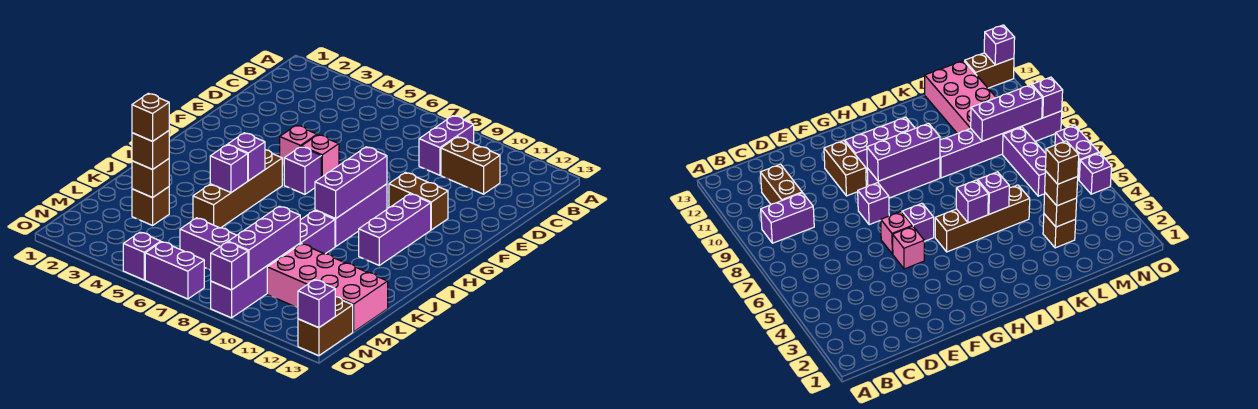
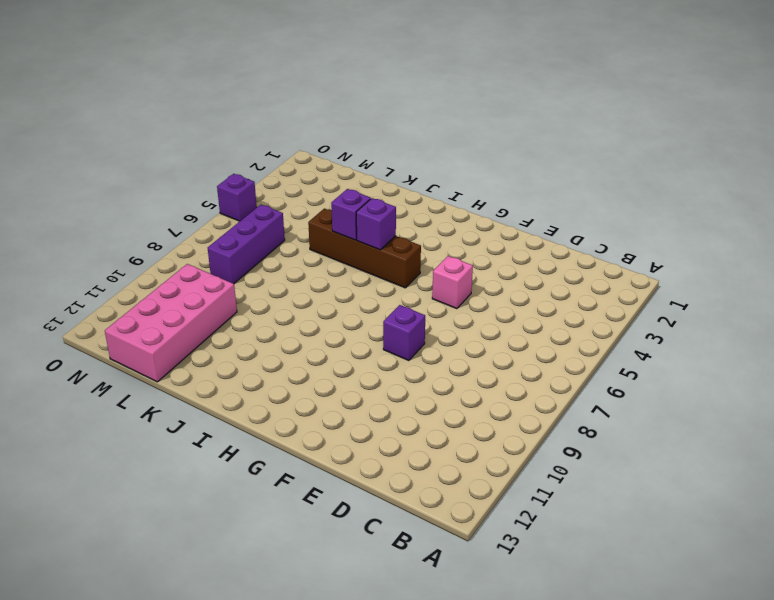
none -> purple 1x2 brick [419,116,474,175]
none -> brown 1x2 brick [441,137,500,194]
none -> pink 1x1 brick [302,135,339,177]

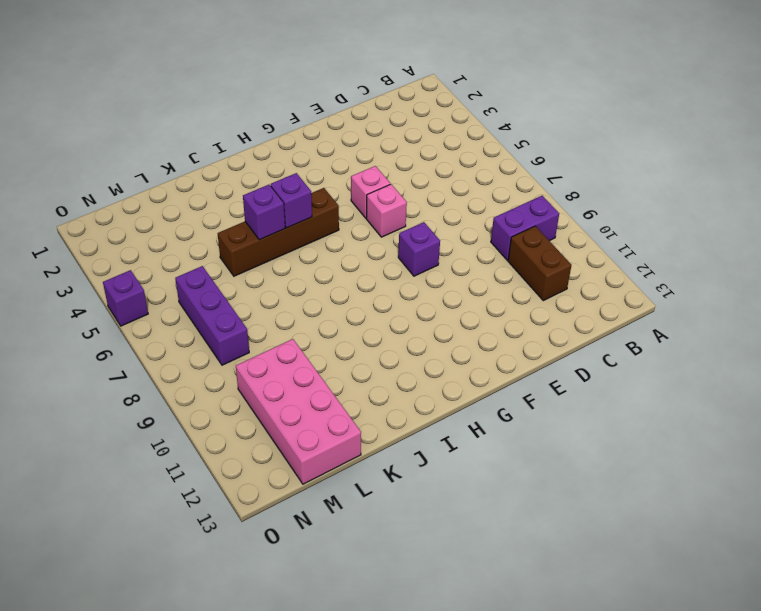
none -> brown 1x2 brick [389,173,448,230]
none -> purple 1x1 brick [284,147,321,194]
none -> purple 1x3 brick [315,184,387,246]

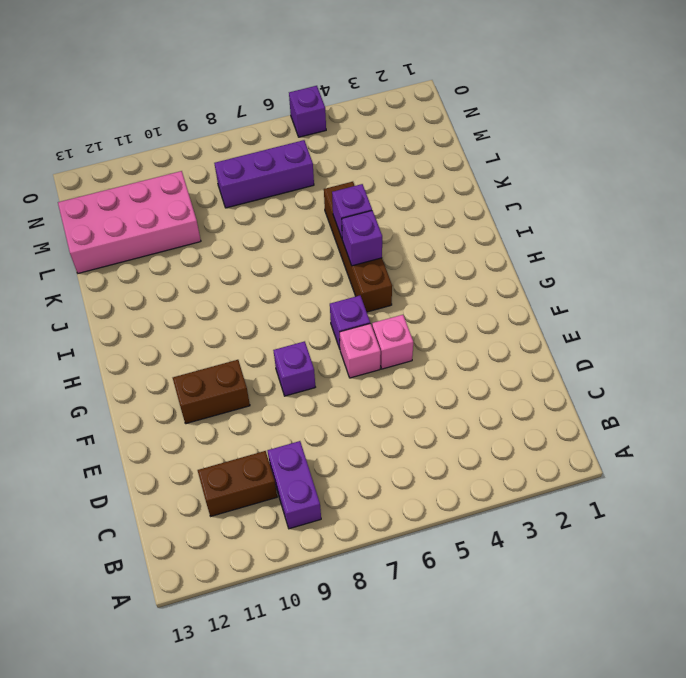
none -> purple 1x3 brick [315,184,387,246]
none -> purple 1x3 brick [359,194,431,265]
none -> purple 1x6 brick [211,211,335,318]

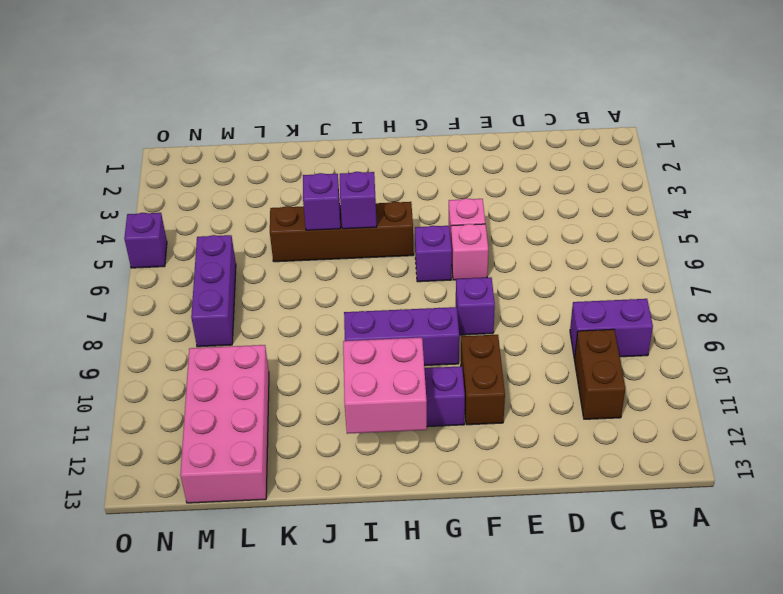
pink 2x2 brick [343,338,427,434] -> none
none -> purple 1x6 brick [211,211,335,318]
none -> brown 1x1 brick [132,187,169,225]
none -> brown 1x2 brick [298,297,353,356]

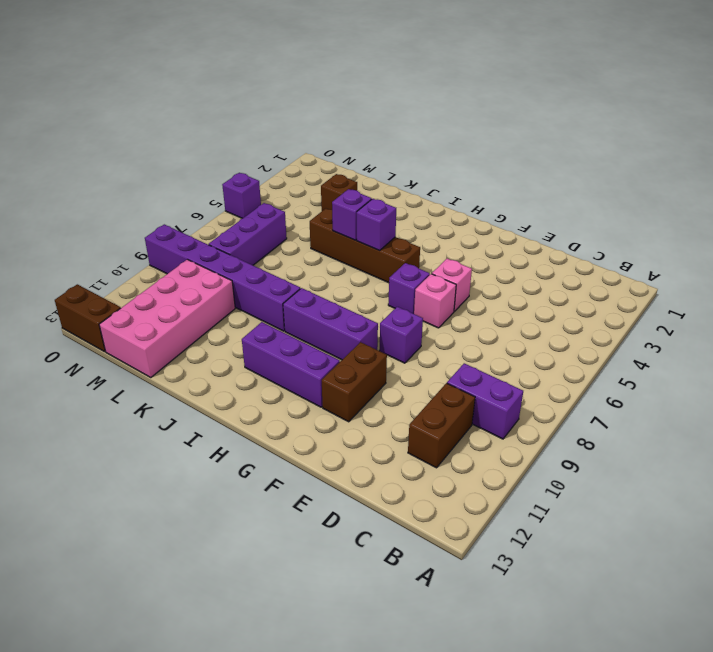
none -> purple 1x2 brick [145,242,204,299]
none -> purple 1x3 brick [315,147,387,219]
none -> brown 1x1 brick [132,159,169,198]

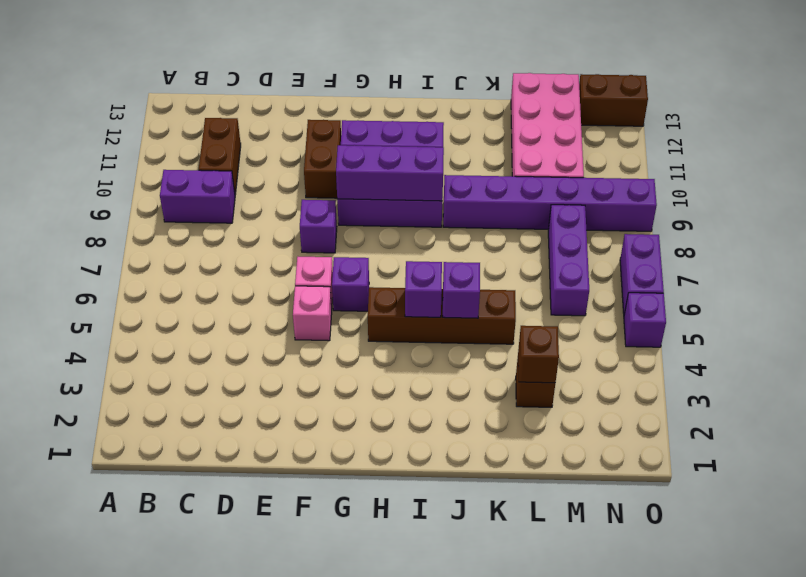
none -> purple 1x3 brick [228,206,300,278]
none -> purple 1x1 brick [211,242,248,290]
none -> purple 1x1 brick [298,280,335,328]

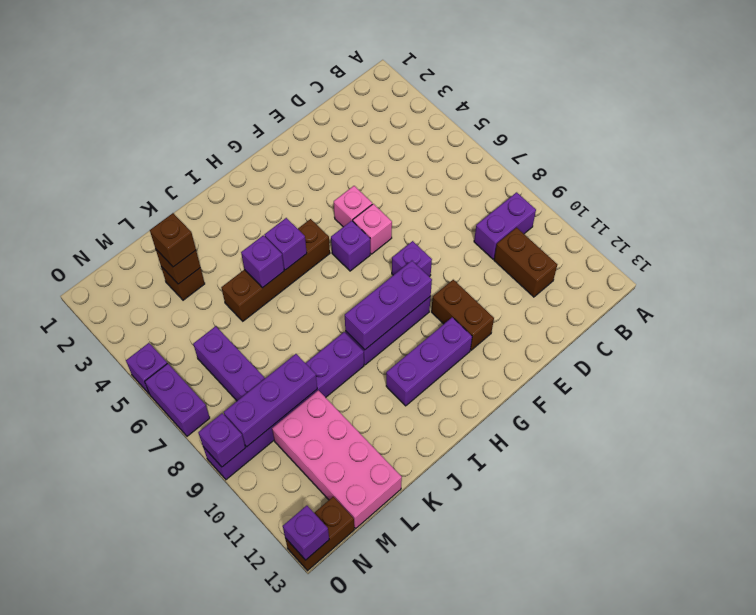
none -> brown 1x1 brick [132,93,169,141]

